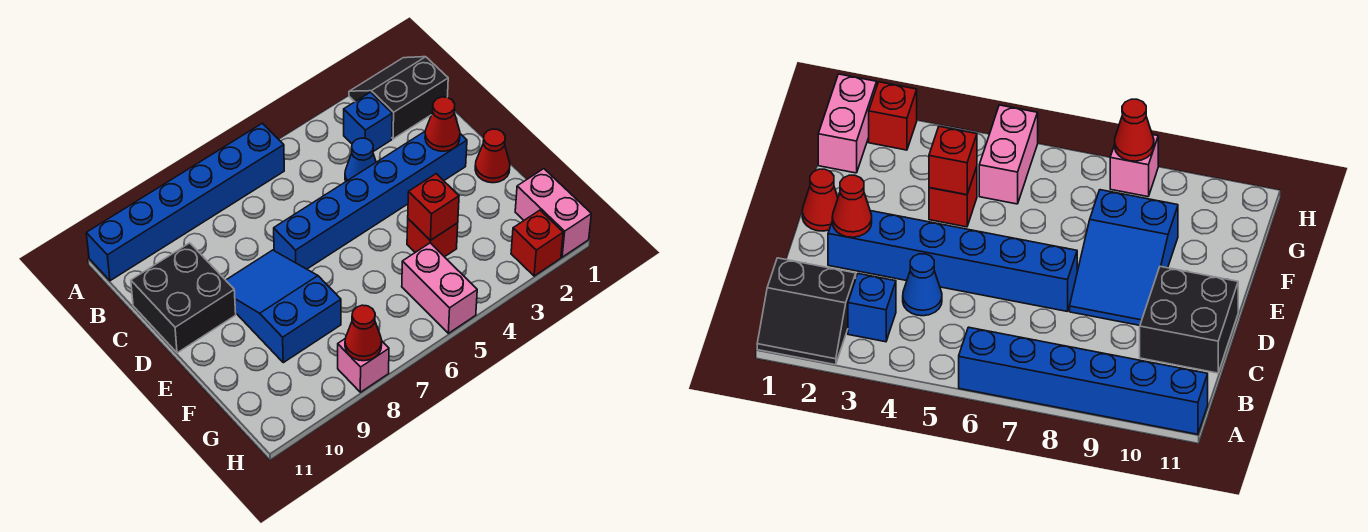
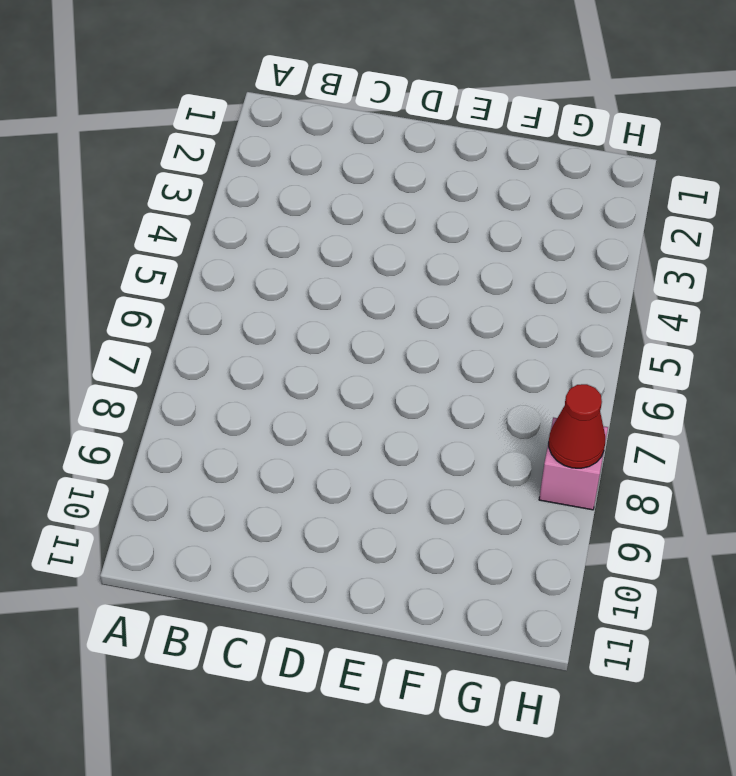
none -> black 2x2 slope [349,57,448,139]
none -> blue 1x6 brick [86,123,284,281]
none -> blue 1x1 brick [344,92,392,151]

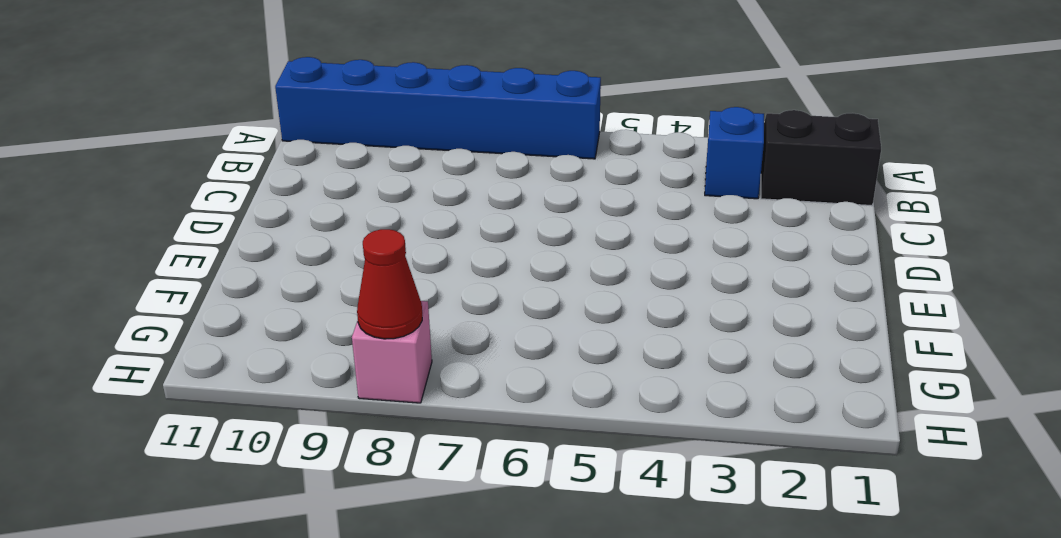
none -> blue 1x1 cone [345,138,376,181]
none -> black 2x2 brick [131,243,236,353]
none -> blue 1x6 brick [274,131,467,269]

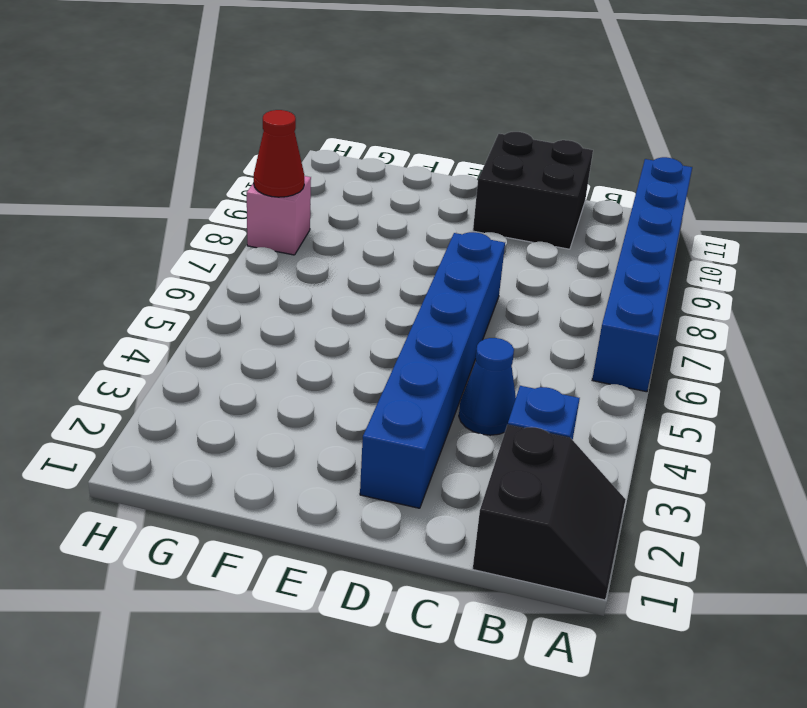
none -> blue 2x3 slope [226,250,341,363]
none -> red 1x1 cone [475,129,510,183]
none -> red 1x1 brick [407,219,458,257]

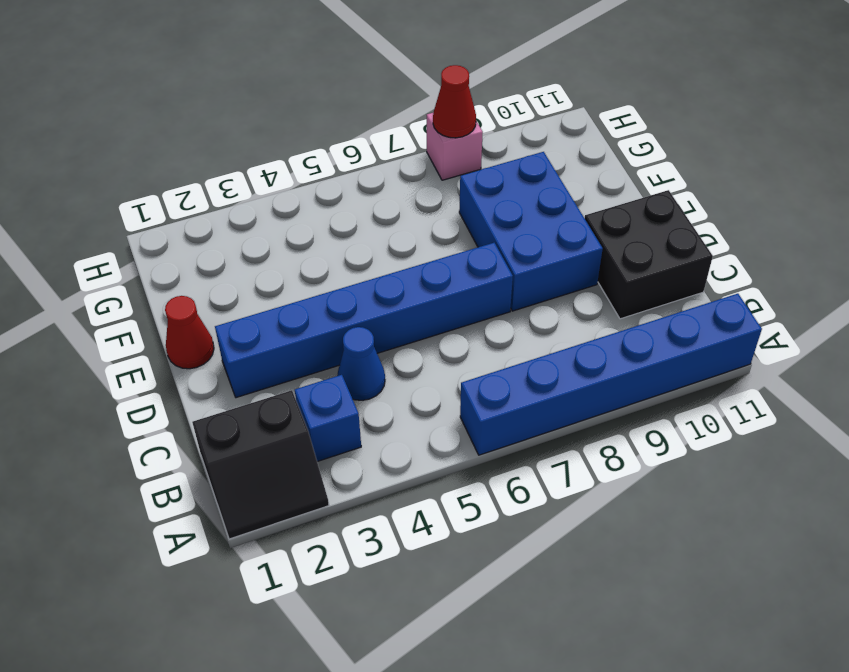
blue 2x3 brick [459,152,603,311] -> blue 2x3 slope [226,250,341,363]
none -> red 1x1 brick [407,219,458,257]
none -> pink 1x2 brick [515,169,591,257]
none -> pink 1x2 brick [402,243,477,333]

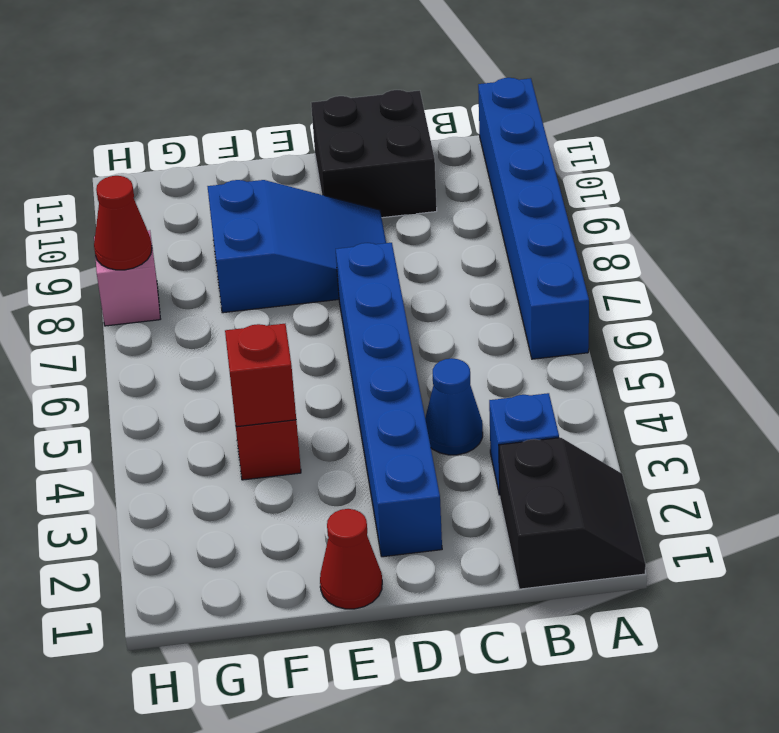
none -> pink 1x2 brick [515,169,591,257]
none -> pink 1x2 brick [402,243,477,333]
none -> red 1x1 brick [511,210,563,276]

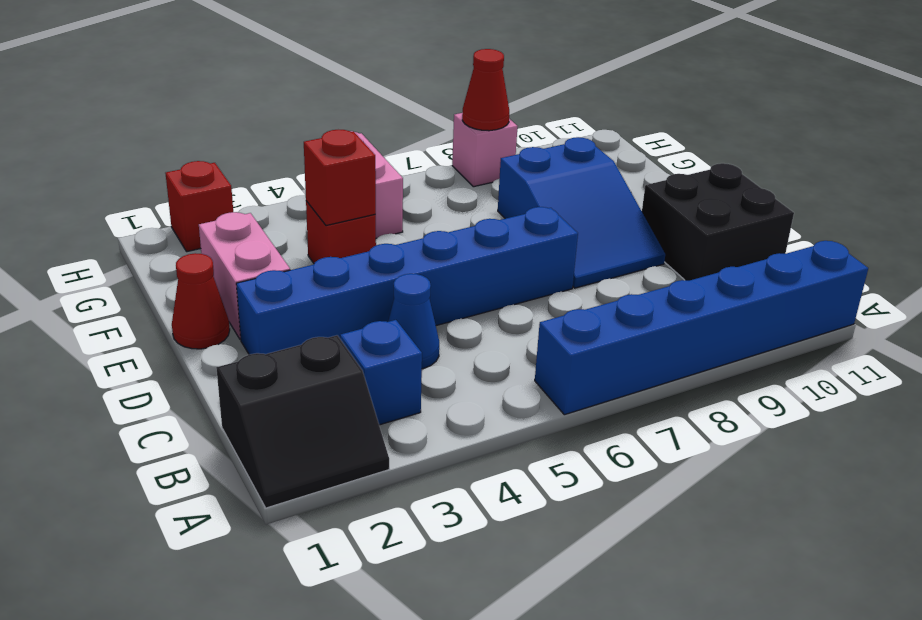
pink 1x2 brick [199,212,290,340] -> pink 1x2 brick moved to [515,169,591,257]
none -> red 1x1 cone [425,97,460,151]

